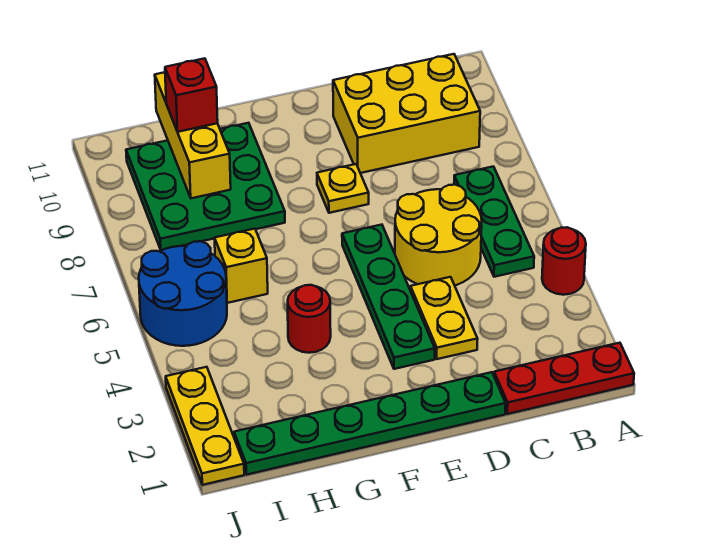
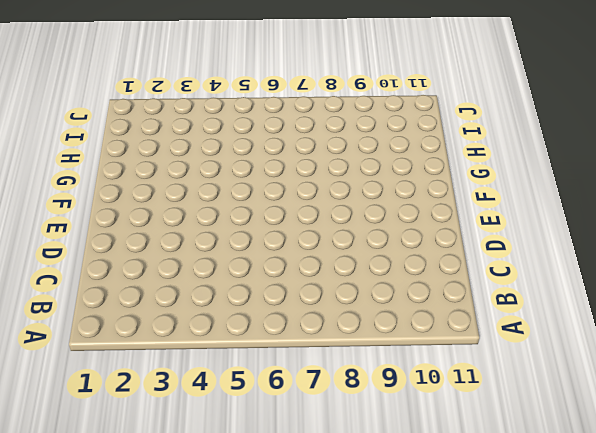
none -> red 1x3 plate [494,343,634,414]
none -> red 1x1 round brick [542,227,586,295]
none -> green 1x3 plate [454,167,534,277]

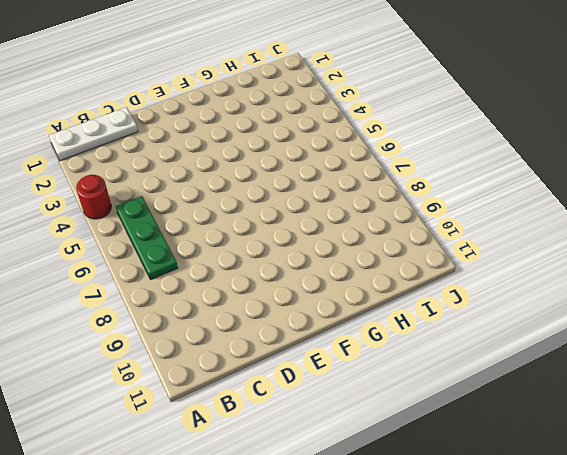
white 1x3 plate [49,107,138,161] -> red 1x3 plate [494,343,634,414]
none -> yellow 2x3 brick [333,54,480,173]
none -> yellow 2x2 round brick [395,185,482,285]
none -> green 1x6 plate [234,372,506,475]

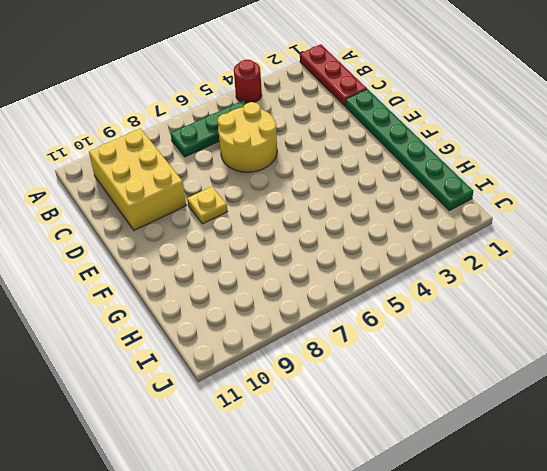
none -> yellow 1x2 plate [410,277,478,359]
none -> green 1x4 plate [342,225,435,369]
none -> red 1x1 round brick [288,285,331,353]

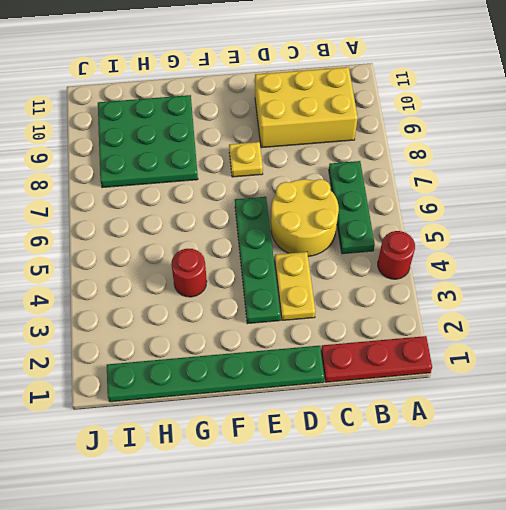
none -> yellow 1x1 brick [215,229,268,303]
none -> blue 2x2 round brick [139,241,227,346]
none -> yellow 1x3 plate [166,367,244,485]

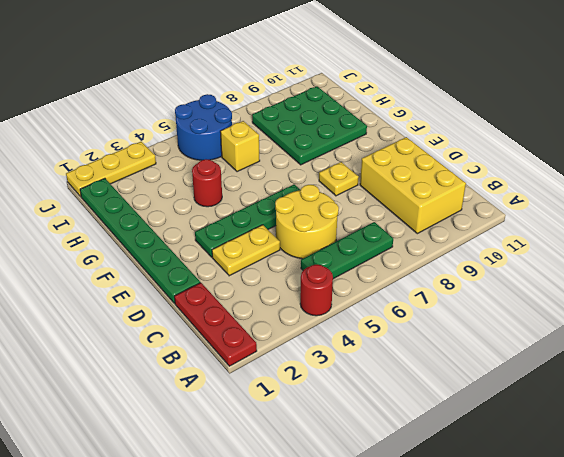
none -> yellow 1x3 brick [155,72,231,198]
none -> red 1x1 brick [165,58,218,132]

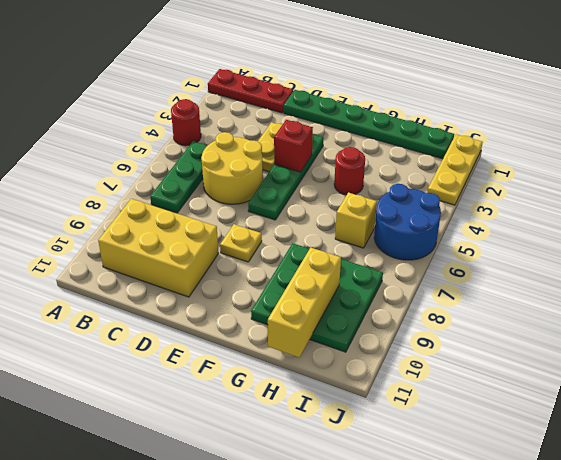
red 1x1 brick [274,120,313,172] -> red 1x1 brick moved to [165,58,218,132]

